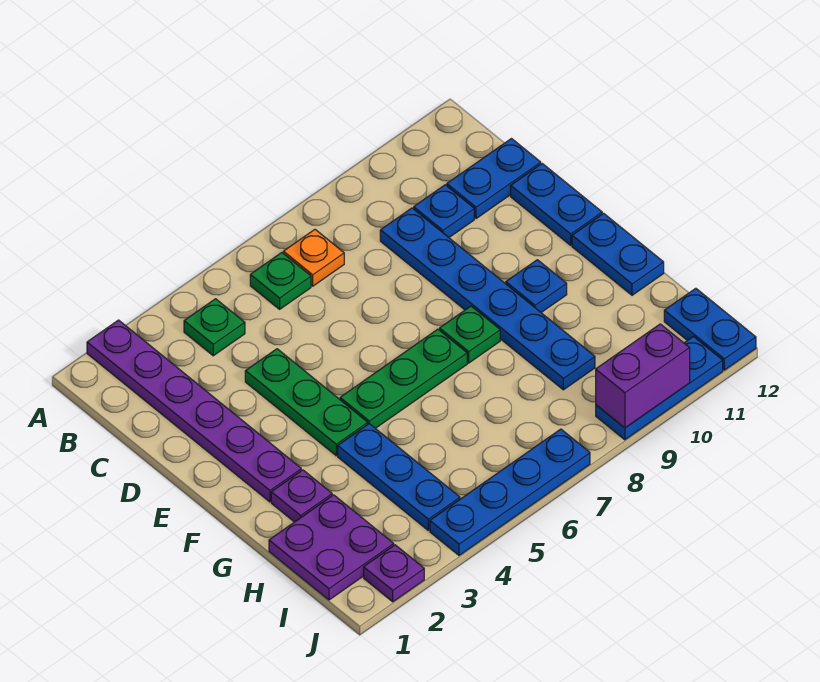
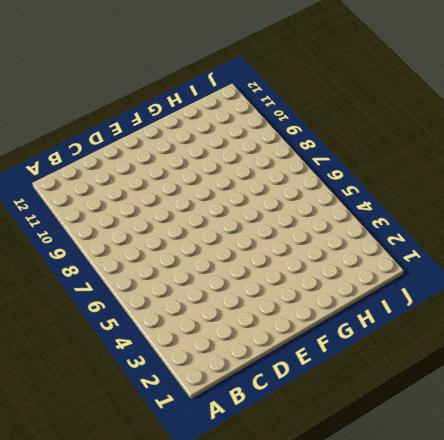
none -> purple 1x6 plate [87,320,301,502]
none -> green 1x1 plate [184,299,245,356]
none -> green 1x1 plate [250,253,311,309]

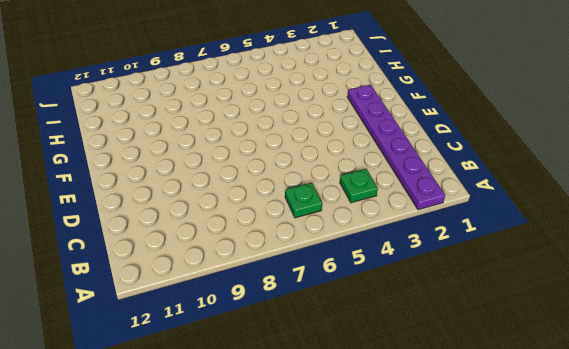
none -> orange 1x1 plate [283,230,344,286]
none -> blue 1x6 plate [380,208,595,390]
none -> blue 1x1 plate [414,185,474,237]

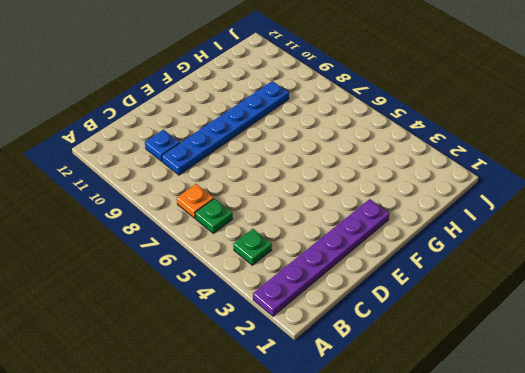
none -> blue 1x2 plate [447,139,541,219]
none -> green 1x3 plate [245,349,368,456]
none -> blue 1x2 plate [511,164,602,245]

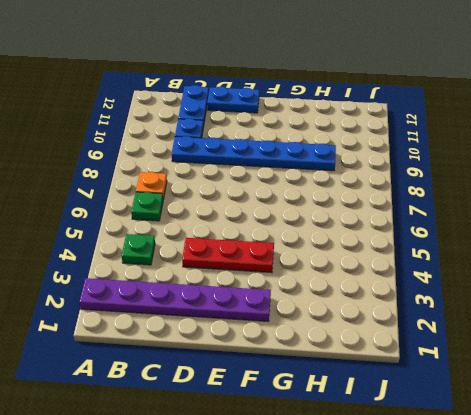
red 1x3 plate [182,238,274,273] -> green 1x3 plate [245,349,368,456]
none -> green 1x3 plate [340,329,467,428]
none -> green 1x1 plate [440,306,500,363]
none -> blue 1x1 plate [506,260,567,312]

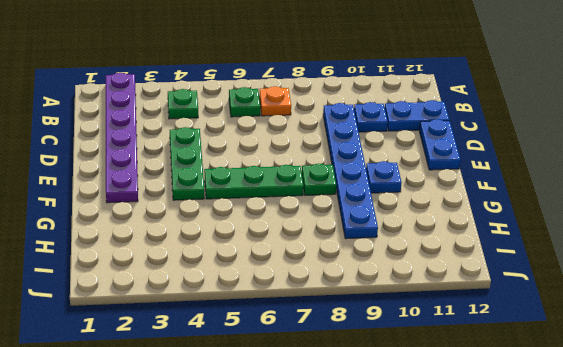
none -> blue 1x2 plate [572,213,664,295]
none -> purple 1x1 plate [271,470,332,522]
none -> blue 1x3 plate [338,424,460,530]

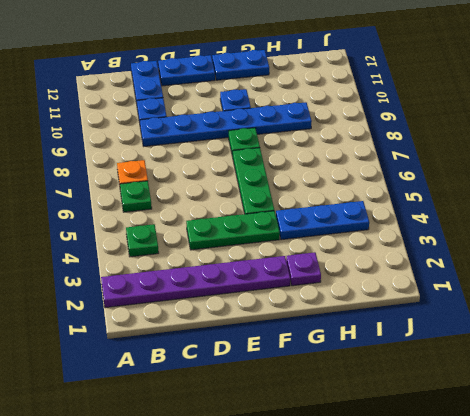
none -> purple 2x2 plate [269,495,394,600]
none -> blue 1x2 plate [664,288,756,370]
none -> purple 1x1 plate [364,545,424,602]

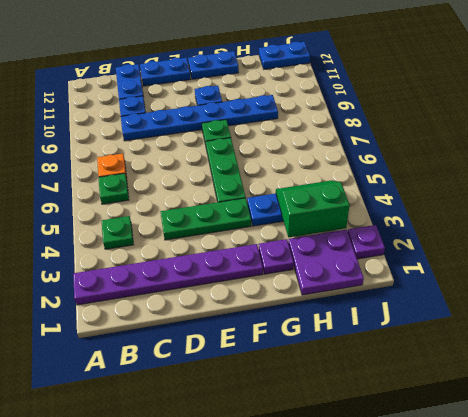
green 2x2 slope [276,181,350,237] -> none
none -> blue 1x4 plate [430,429,590,555]
none -> blue 1x3 plate [596,337,723,440]
none -> purple 1x2 brick [596,324,690,428]

